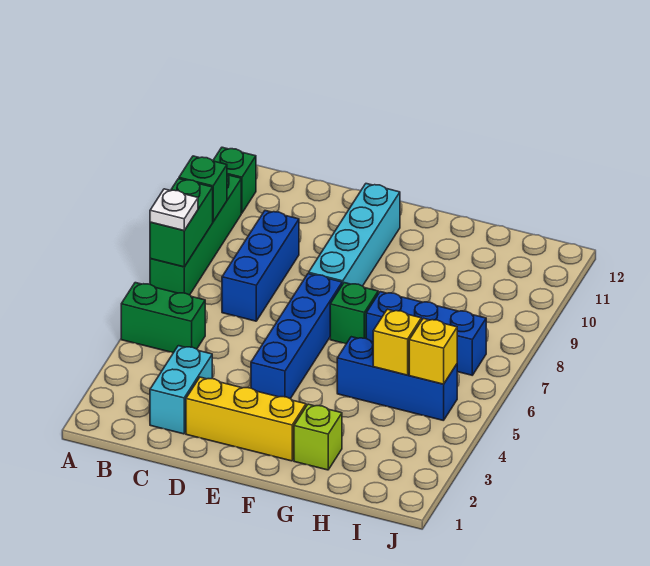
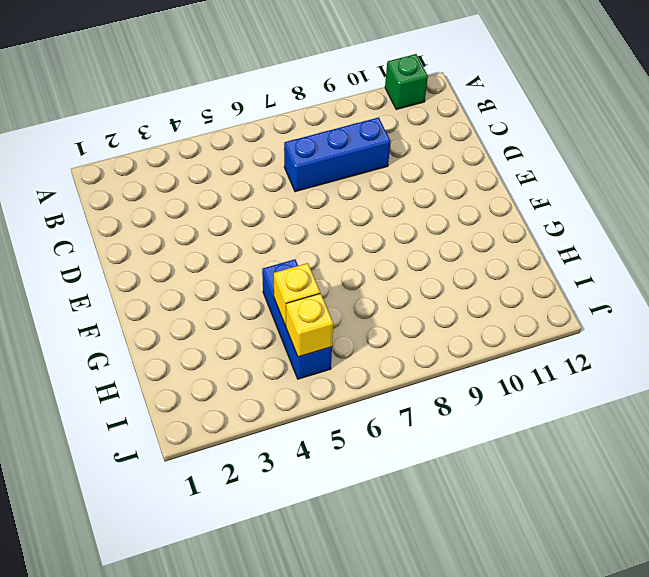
none -> green 1x2 brick [121,283,205,353]
none -> green 1x4 brick [150,175,241,295]
none -> cyan 1x2 brick [150,346,212,434]

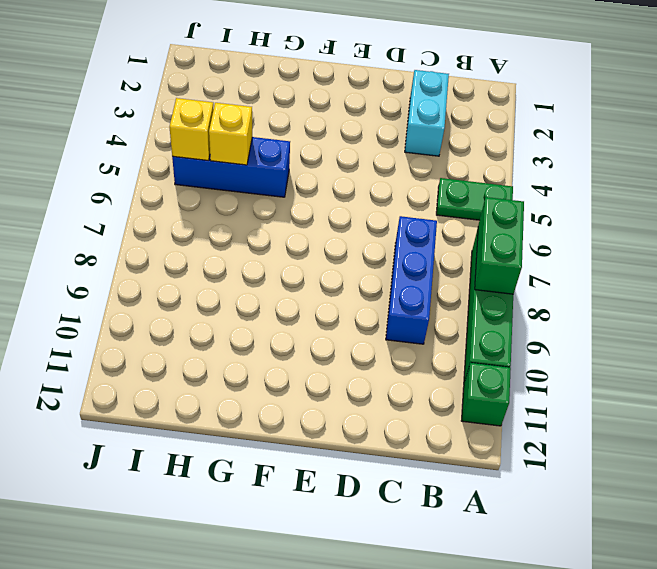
green 1x2 plate [436,178,513,220] -> green 1x2 brick [121,283,205,353]
none -> yellow 1x3 brick [186,377,306,461]
none -> blue 1x4 brick [251,274,342,399]
none -> cyan 1x4 brick [309,184,400,286]

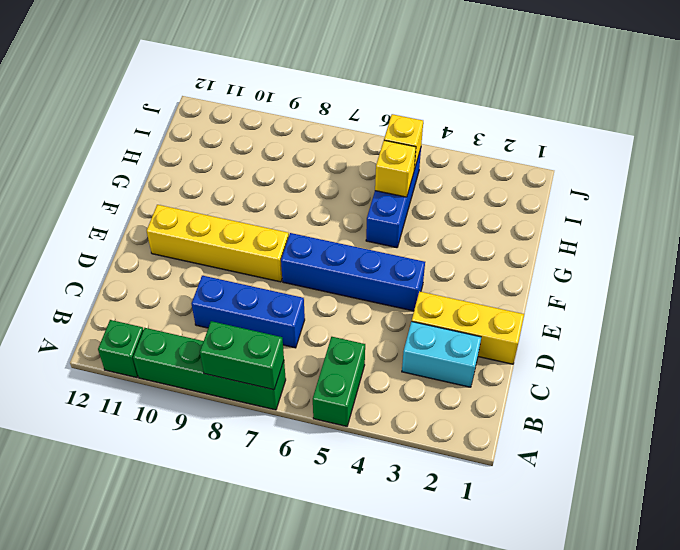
yellow 1x3 brick [412,291,524,364] -> yellow 1x3 brick turned to [186,377,306,461]
yellow 1x4 brick [147,205,289,282] -> cyan 1x4 brick [309,184,400,286]
none -> green 1x1 brick [330,283,378,344]
none -> lime 1x1 brick [294,404,342,470]
none -> blue 1x3 brick [366,292,486,375]

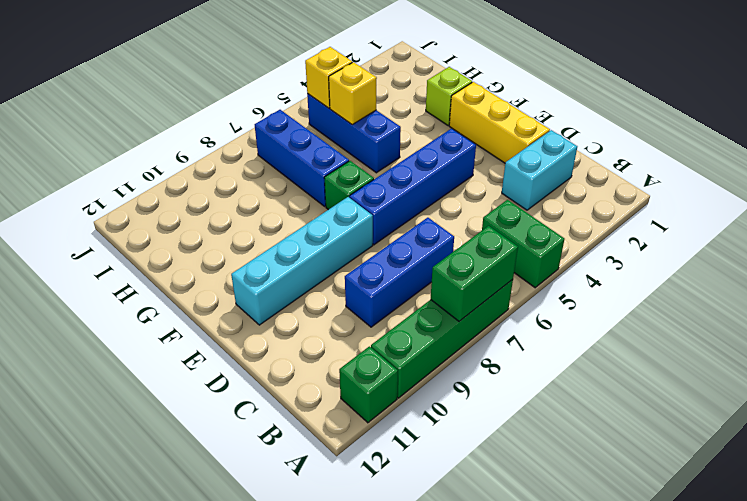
none -> green 1x1 brick [179,156,227,222]
none -> white 1x1 plate [150,189,198,230]

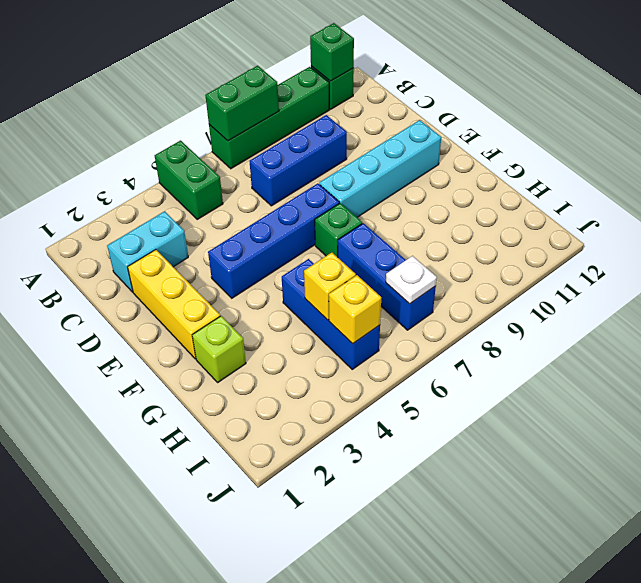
green 1x1 brick [310,23,354,81] -> green 1x1 brick moved to [179,156,227,222]
white 1x1 plate [386,256,437,304] -> white 1x1 plate moved to [150,189,198,230]

